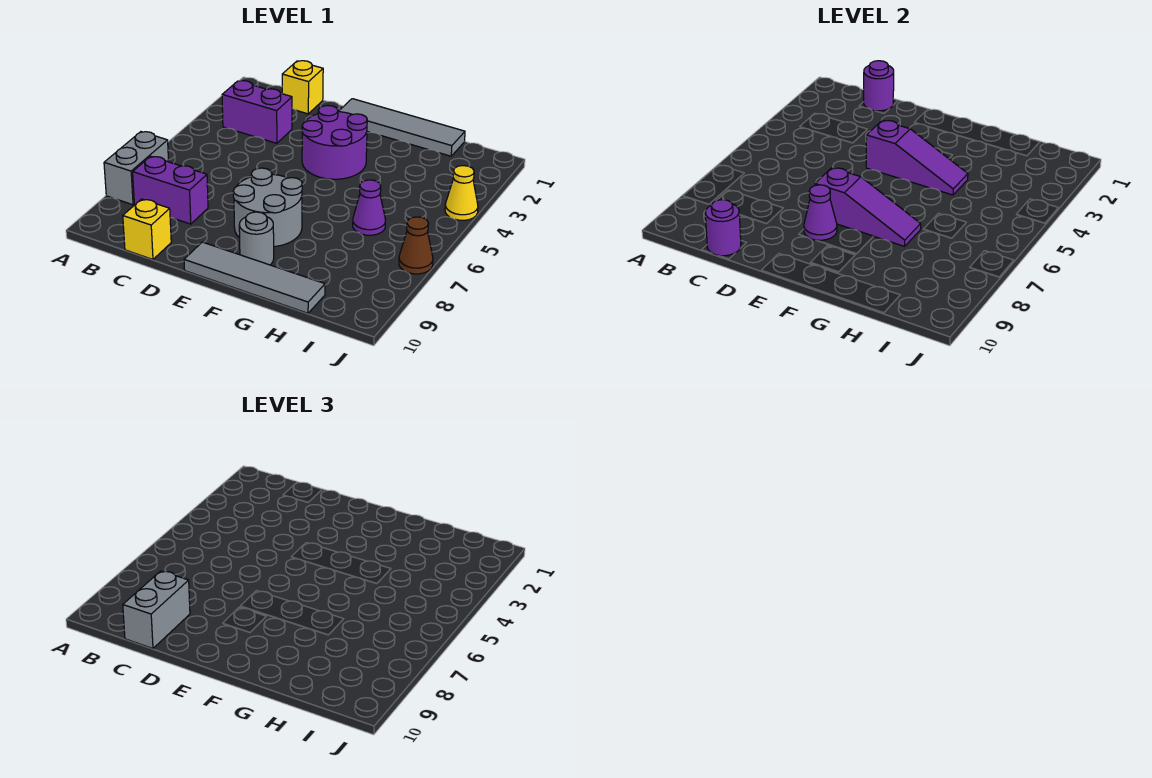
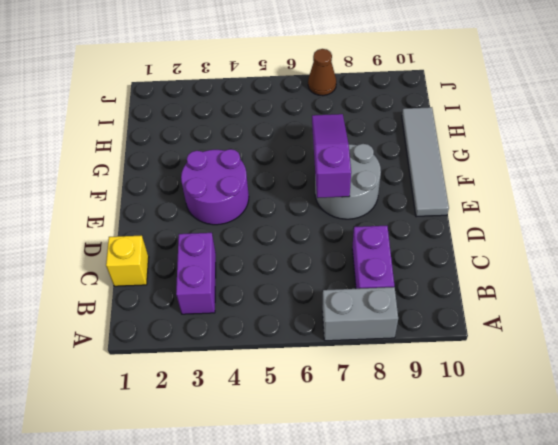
none -> yellow 1x1 brick [123,199,171,259]
none -> grey 1x4 tile [338,99,465,156]
none -> grey 1x1 round brick [239,212,274,265]

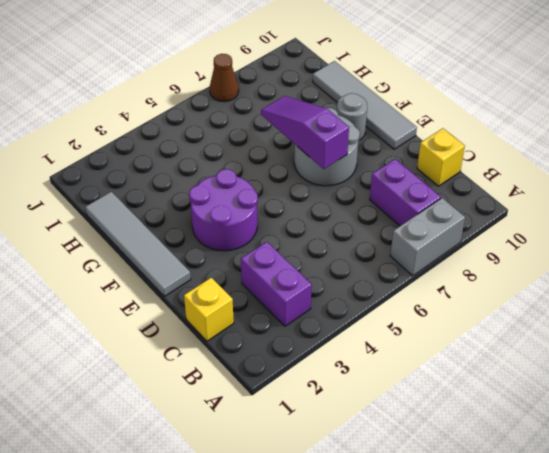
none -> purple 1x1 cone [353,180,385,235]
none -> yellow 1x1 cone [445,166,478,220]
none -> purple 1x1 round brick [864,61,894,111]

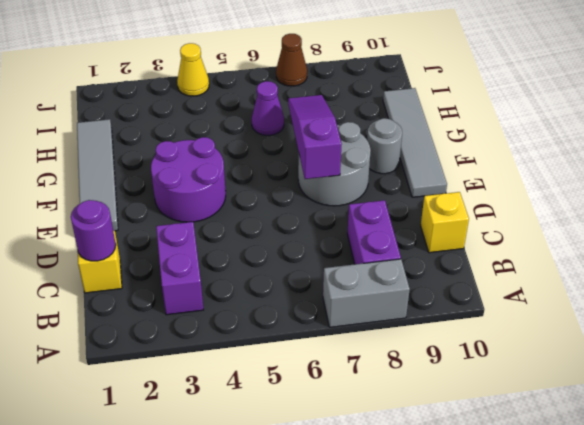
none -> purple 1x1 round brick [705,200,741,256]
none -> purple 1x3 slope [866,121,968,195]
none -> purple 1x1 cone [804,185,837,240]

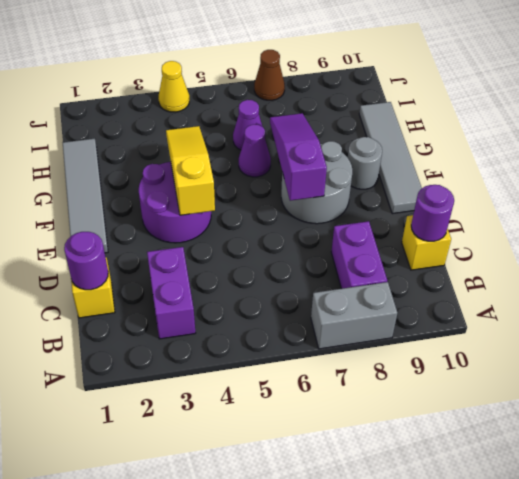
yellow 1x3 slope [166,126,215,215] -> purple 1x3 slope [866,121,968,195]
purple 1x1 cone [239,124,271,177] -> purple 1x1 cone moved to [804,185,837,240]
none -> grey 1x2 brick [123,571,190,648]

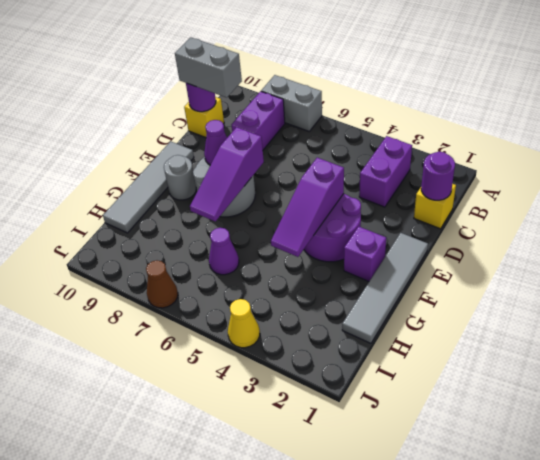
purple 1x1 brick [344,227,386,281] -> none

